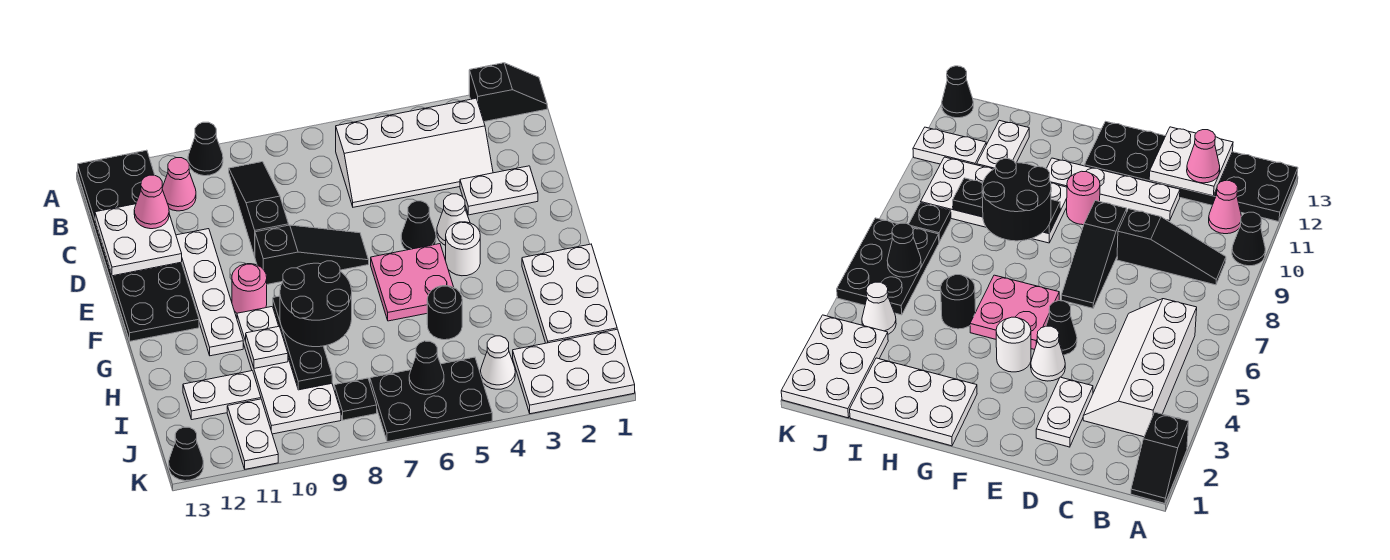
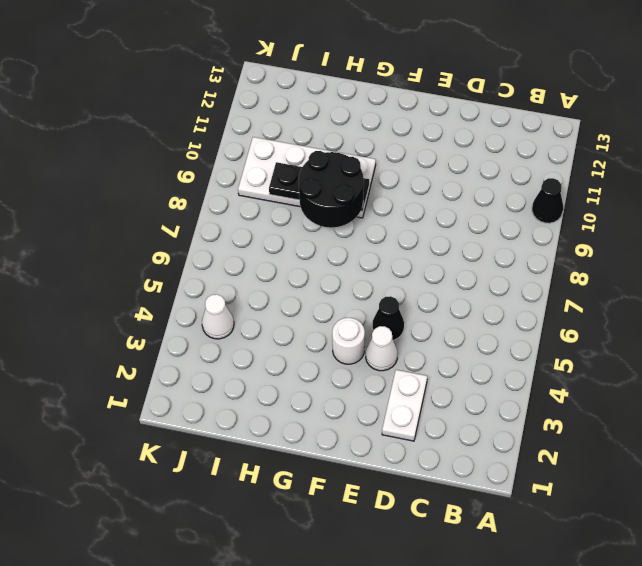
none -> black 1x2 slope [469,63,547,122]
none -> black 2x6 plate [78,150,199,341]
none -> white 2x4 slope [336,98,493,207]
none -> black 1x3 slope [229,162,289,256]

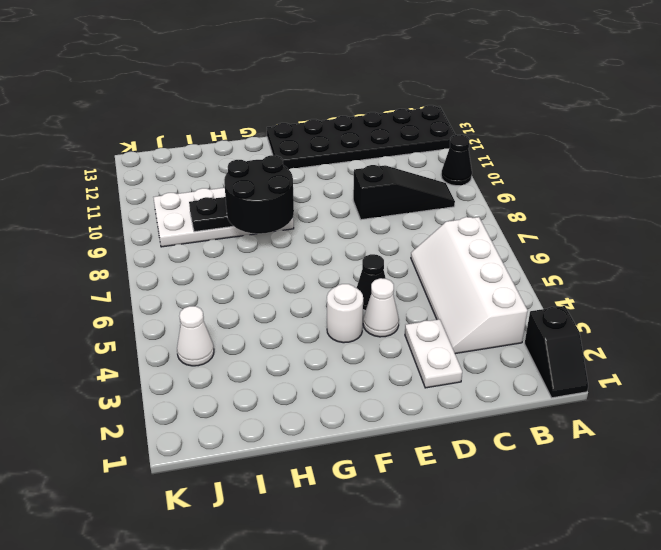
none -> pink 1x1 cone [162,158,196,211]
none -> white 1x4 plate [176,229,243,356]
none -> black 1x3 slope [255,225,369,284]
none -> pink 2x2 plate [371,244,453,321]

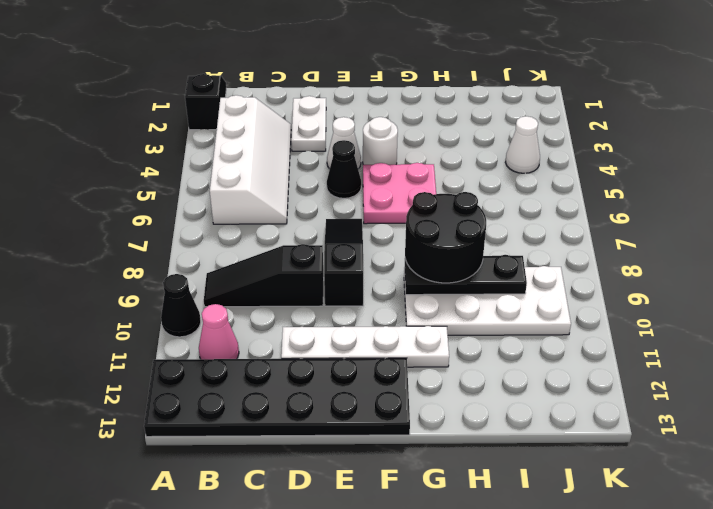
none -> pink 1x1 round brick [232,264,267,313]
none -> white 2x3 plate [522,244,617,343]
none -> black 1x1 round brick [427,286,462,340]
none -> white 1x2 plate [183,371,261,420]

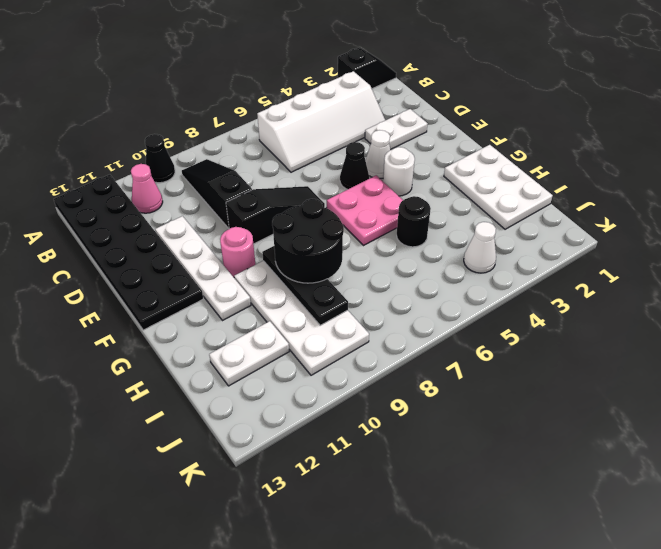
none -> white 2x3 plate [513,329,635,414]
none -> black 2x3 plate [370,357,492,442]
none -> black 1x1 plate [334,378,377,420]
none -> white 1x2 plate [227,399,278,469]

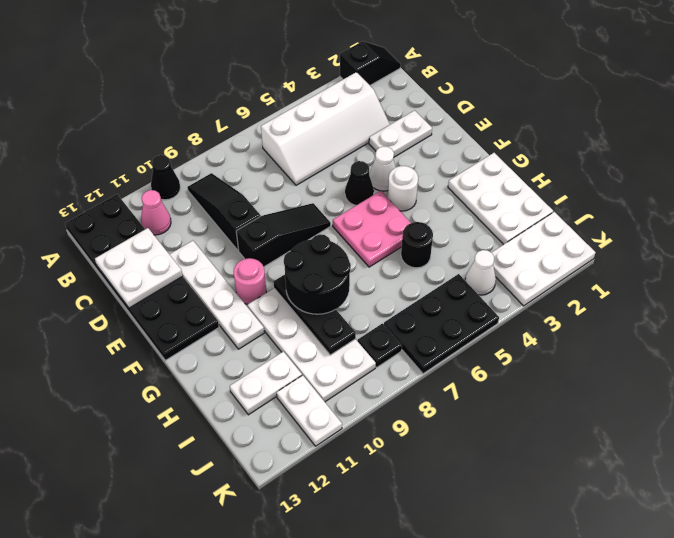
none -> black 1x1 cone [169,427,203,481]
none -> white 1x1 plate [246,327,288,368]
none -> black 1x1 cone [409,341,444,395]
none -> pink 1x1 cone [134,175,169,229]

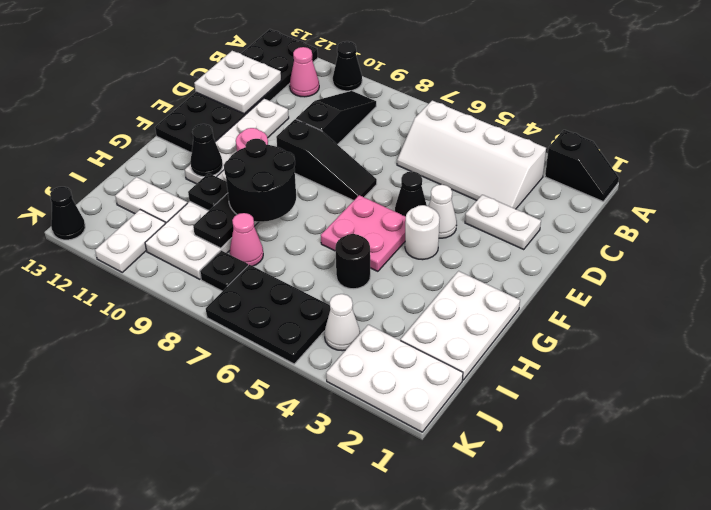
black 1x1 cone [190,124,223,177] -> black 1x1 cone moved to [409,341,444,395]
black 1x1 plate [188,173,228,211] -> white 1x1 plate [246,327,288,368]
pink 1x1 cone [230,213,263,266] -> pink 1x1 cone moved to [134,175,169,229]

